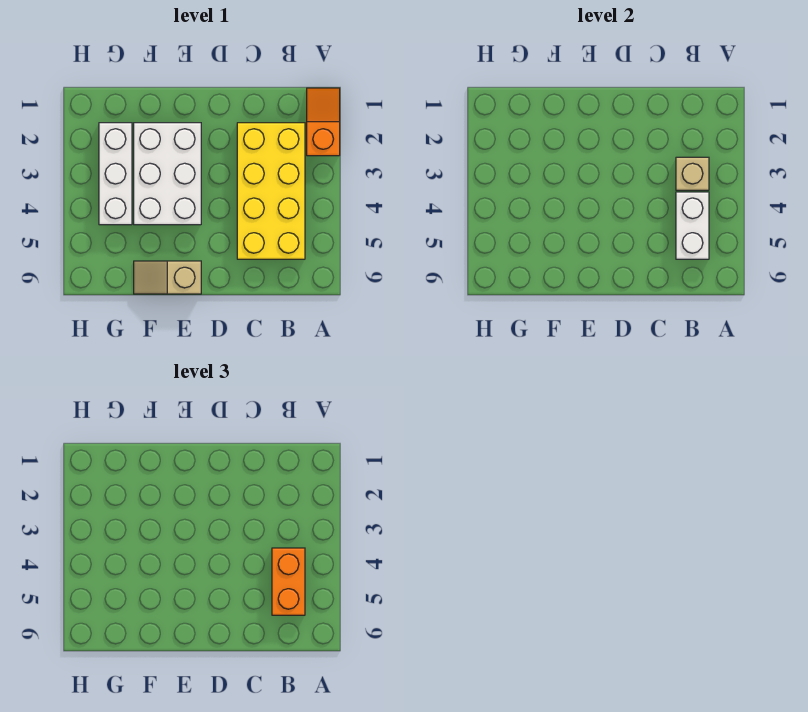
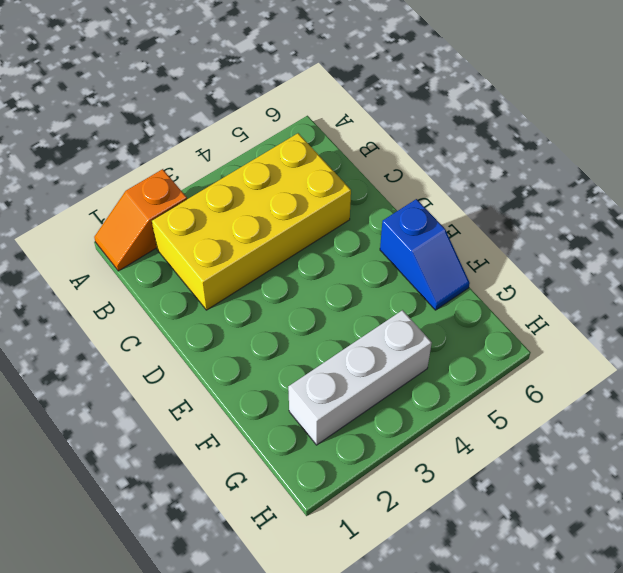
blue 1x2 slope [380,199,470,310] -> tan 1x2 slope [134,261,201,294]
none -> white 2x3 brick [134,123,201,225]
none -> tan 1x1 brick [676,157,709,190]

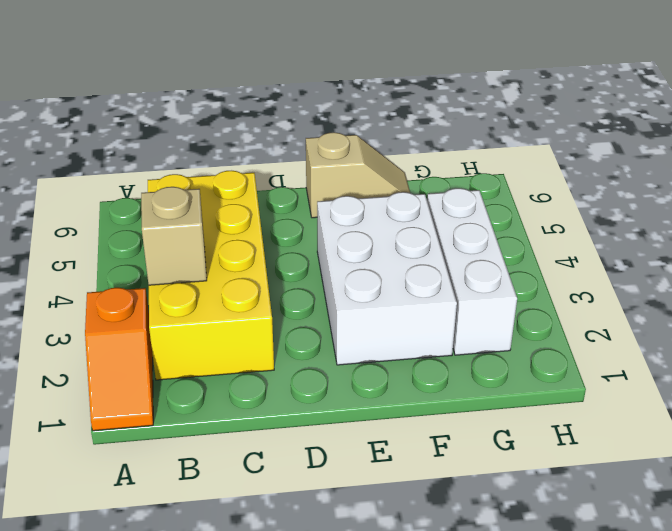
none -> white 1x2 brick [676,192,709,259]
none -> orange 1x2 brick [272,548,305,615]

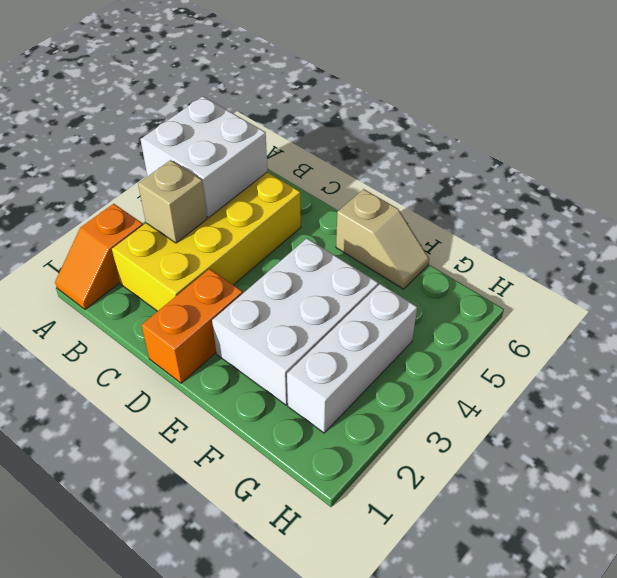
white 2x2 brick [140,96,267,218] -> white 1x2 brick [676,192,709,259]
orange 1x2 brick [141,269,243,383] -> orange 1x2 brick moved to [272,548,305,615]

